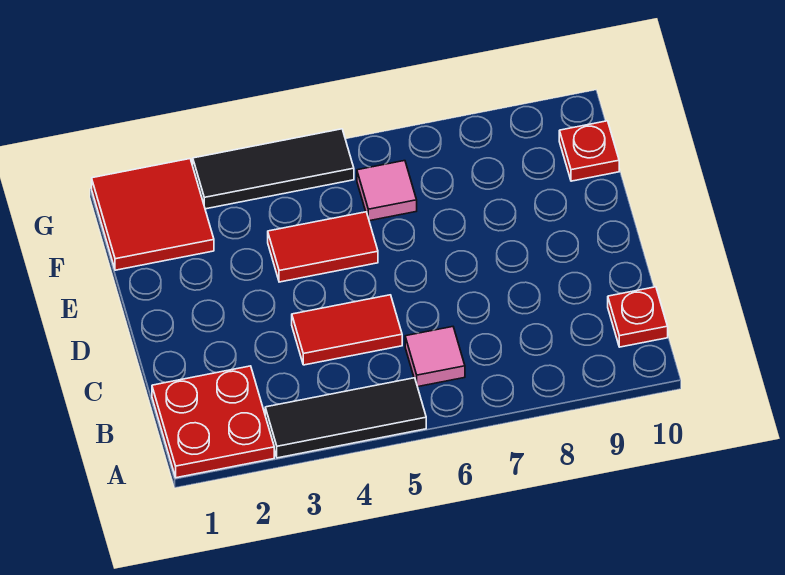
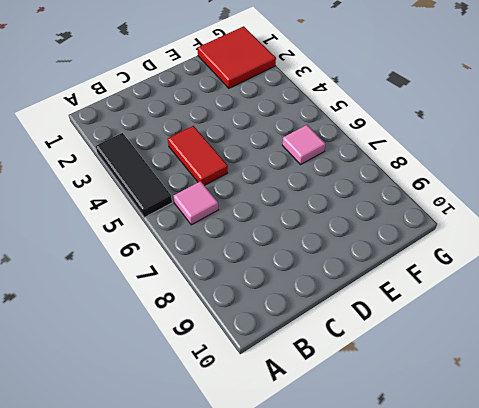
none -> red 2x2 plate [152,366,274,478]
none -> red 1x1 plate [608,287,668,347]

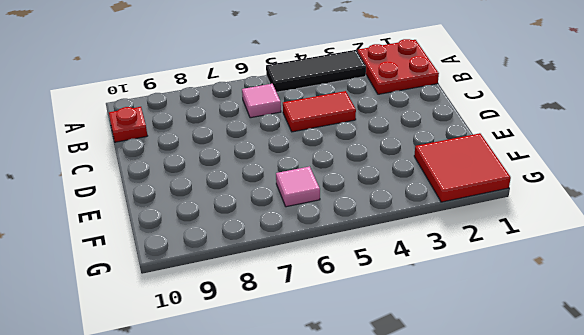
none -> red 1x2 tile [268,212,378,282]
none -> red 1x1 plate [559,121,619,181]

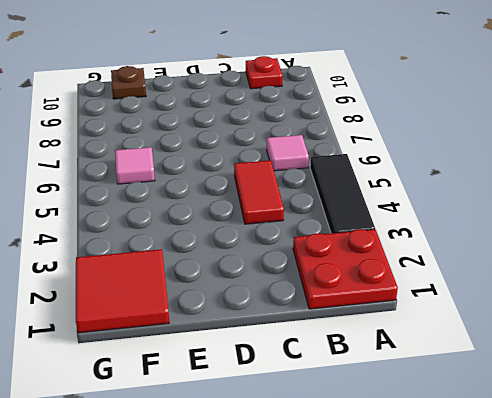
brown 1x1 plate [111,66,146,99] -> red 1x1 plate [559,121,619,181]
none -> red 1x2 tile [268,212,378,282]
none -> black 1x3 tile [193,129,354,209]

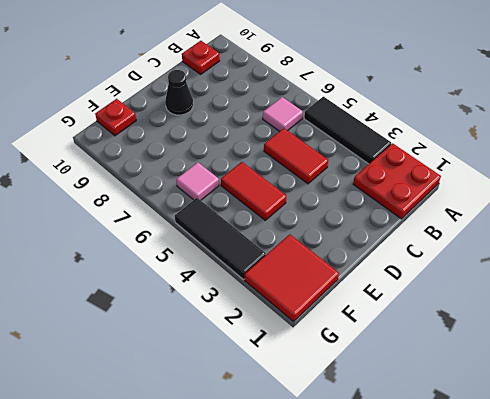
black 1x1 cone [165,70,193,115] -> none

